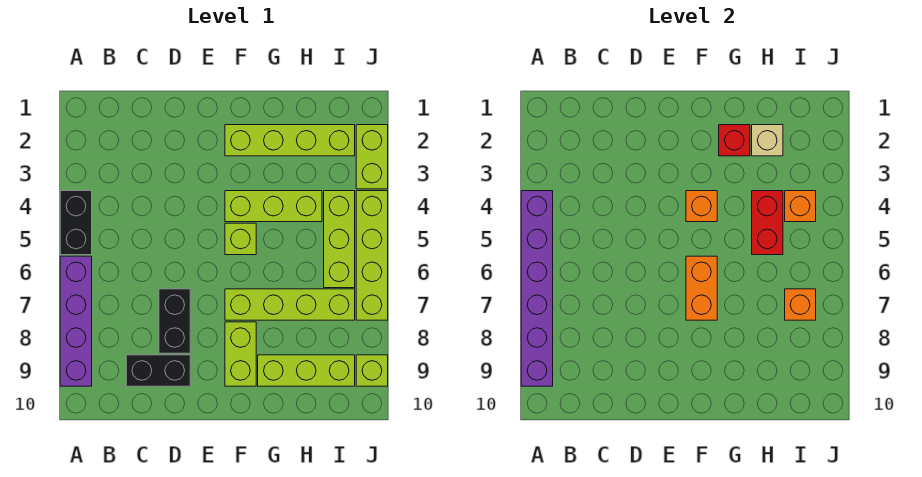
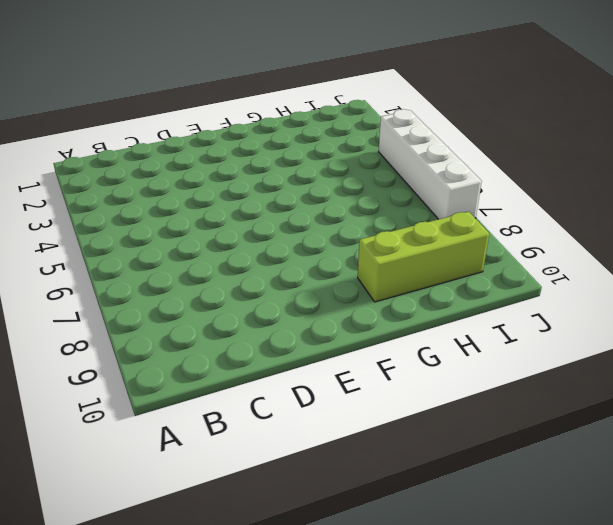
white 1x4 brick [379,109,482,219] -> lime 1x4 brick [356,191,388,320]
none -> black 1x2 brick [60,191,92,255]
none -> purple 1x4 brick [60,256,92,386]
none -> black 1x2 brick [126,355,190,386]

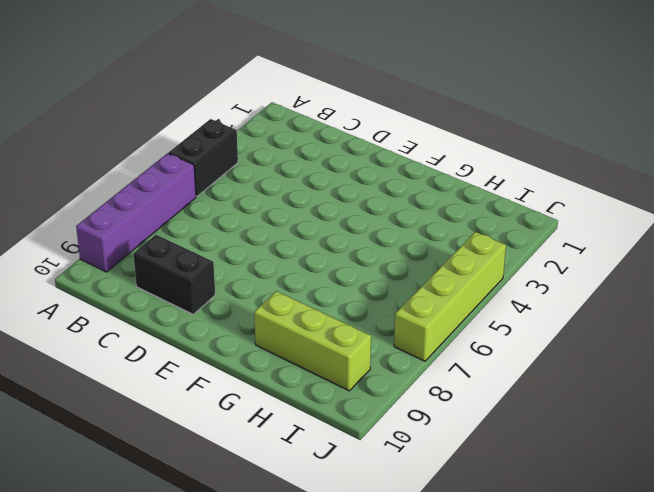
none -> black 1x2 brick [159,289,190,353]
none -> lime 1x4 brick [225,125,355,156]
none -> lime 1x3 brick [225,191,322,222]

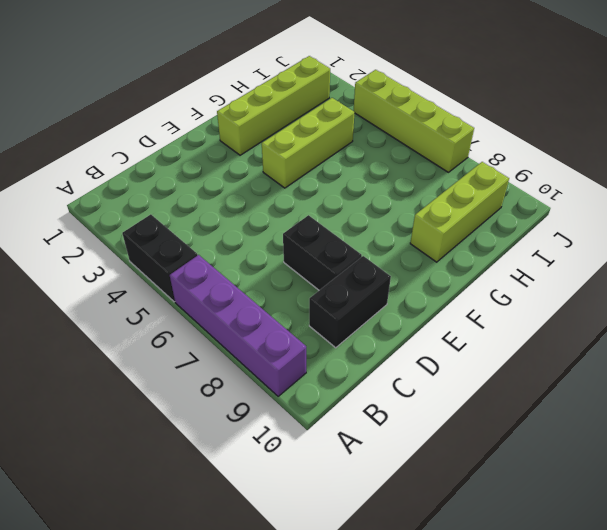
none -> lime 1x1 brick [225,223,256,255]
none -> lime 1x4 brick [225,289,355,320]
none -> lime 1x2 brick [225,322,256,386]

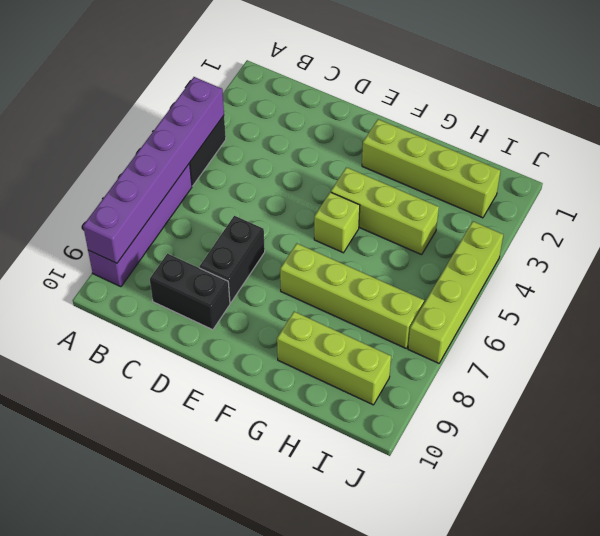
none -> lime 1x2 brick [225,322,256,386]
none -> lime 1x3 brick [324,191,355,288]
none -> lime 1x2 brick [356,125,388,189]

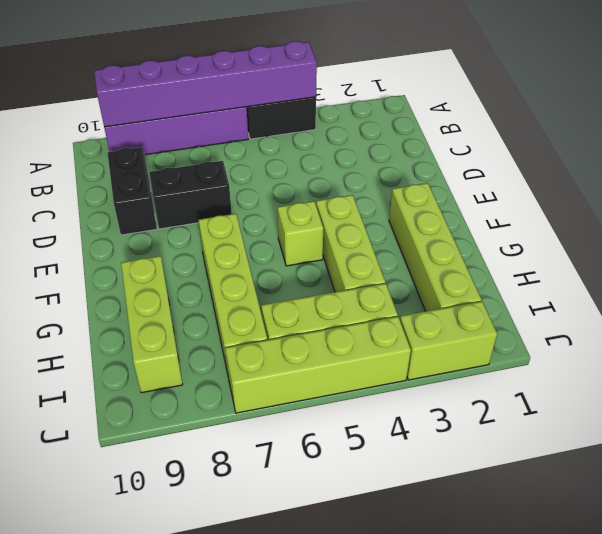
none -> lime 1x2 brick [225,322,256,386]
none -> lime 1x1 brick [356,355,388,386]
none -> orange 1x1 brick [686,191,717,222]

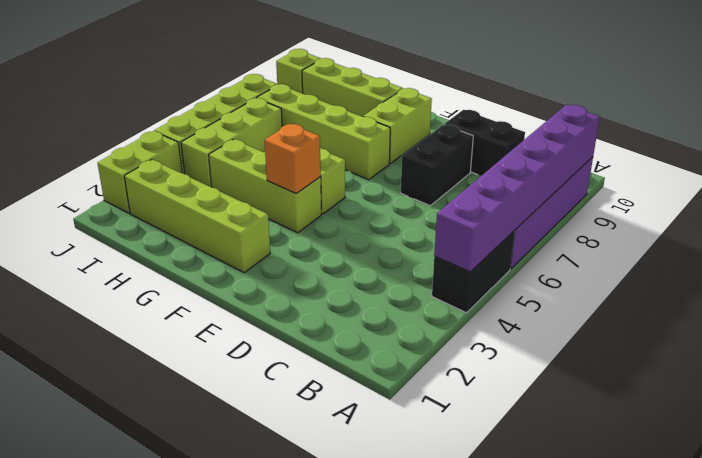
none -> orange 1x2 brick [686,256,717,320]
none -> red 1x1 brick [719,125,750,156]
none -> tan 1x1 brick [752,125,783,156]

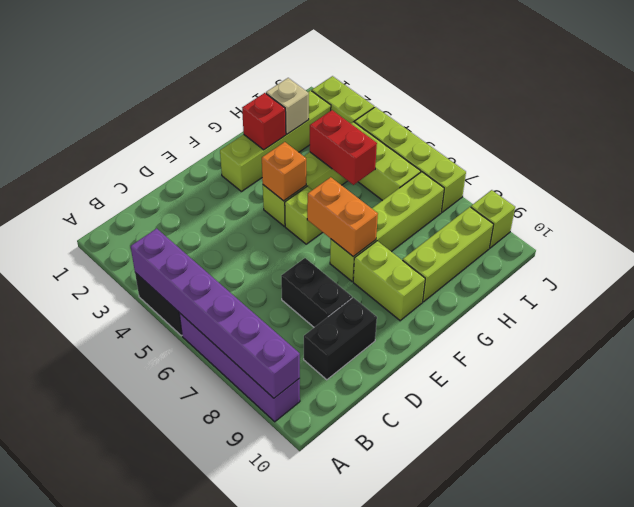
none -> orange 1x1 brick [785,191,816,222]
none -> orange 1x1 brick [785,289,816,320]

